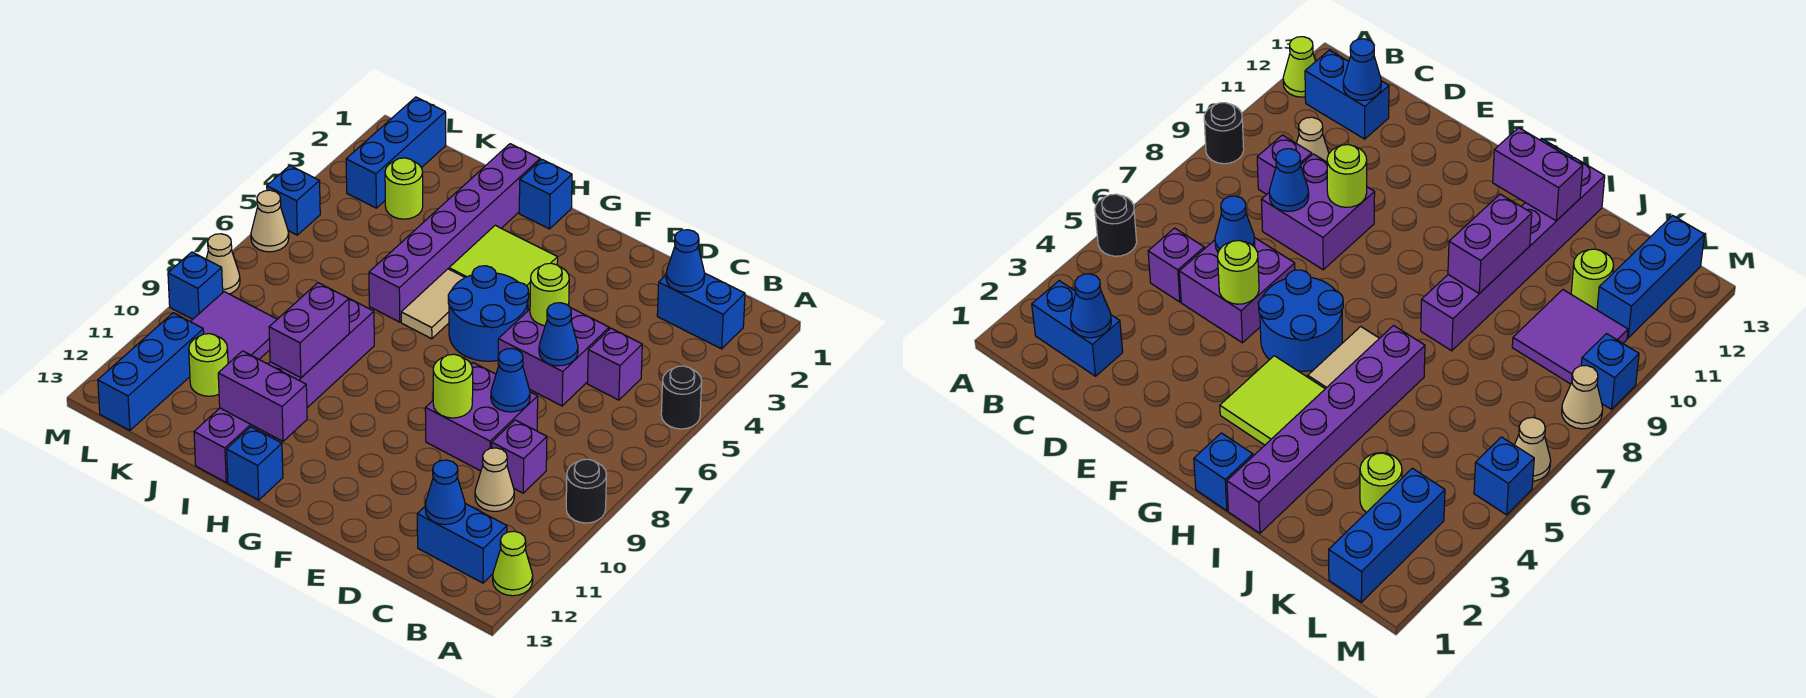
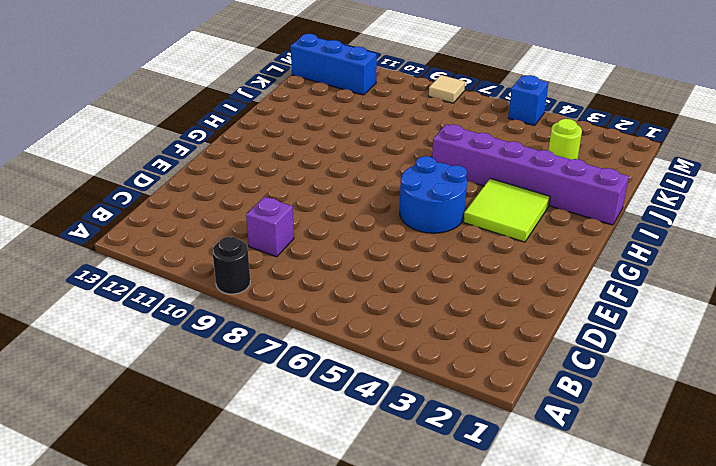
tan 1x1 tile [429,75,465,103] -> tan 1x1 cone [206,234,240,294]
none -> black 1x1 round brick [661,366,702,429]
none -> lime 1x1 cone [493,531,533,596]
none -> blue 1x2 brick [657,274,745,349]
none -> blue 1x2 brick [417,504,507,583]

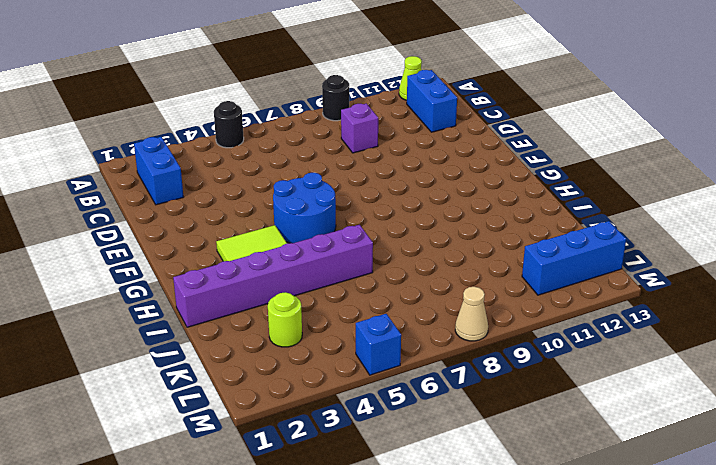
none -> purple 1x1 brick [588,328,642,400]
none -> tan 1x1 cone [475,448,514,511]
none -> purple 2x2 brick [498,308,609,406]
none -> purple 2x2 brick [425,363,538,471]

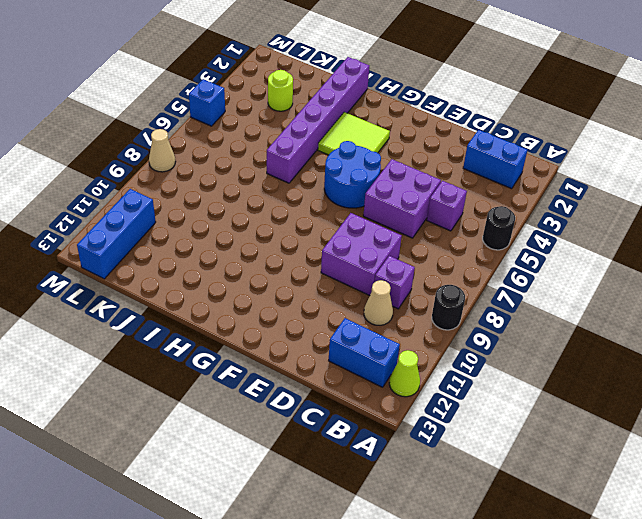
none -> blue 1x1 brick [519,159,572,229]
none -> tan 1x2 tile [401,269,465,339]
none -> blue 1x1 brick [227,427,283,500]
none -> purple 1x6 brick [194,299,374,482]

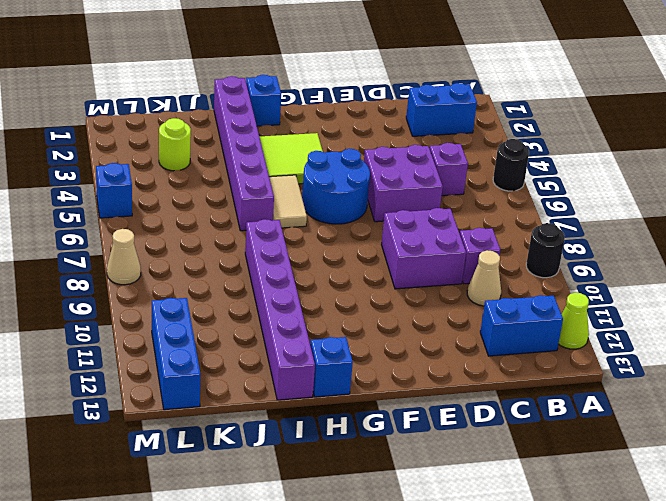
none -> purple 2x2 tile [191,292,277,364]
none -> lime 1x1 round brick [189,334,228,396]
none -> blue 1x3 brick [346,97,446,208]
none -> tan 1x1 cone [251,190,289,252]

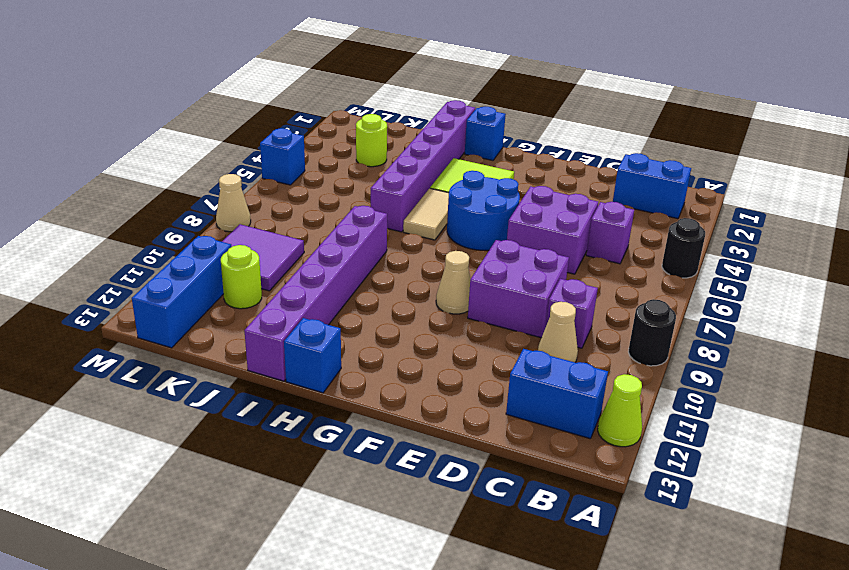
tan 1x1 cone [436,251,470,314] -> tan 1x1 cone moved to [251,190,289,252]
none -> blue 1x3 brick [346,97,446,208]
none -> blue 1x1 brick [168,252,223,319]
none -> blue 1x1 cone [666,230,705,292]
none -> blue 1x1 cone [425,460,465,525]

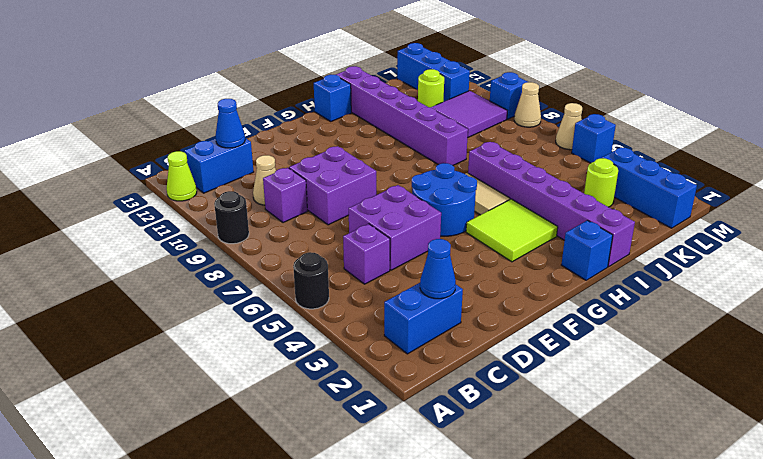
none -> blue 1x1 cone [539,303,578,366]
none -> blue 1x1 cone [491,348,530,412]
none -> lime 1x1 round brick [530,263,569,326]
none -> lime 1x1 round brick [433,354,473,418]

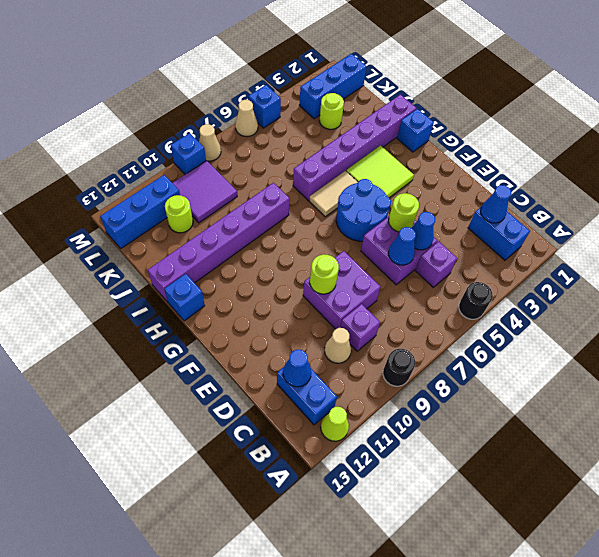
blue 1x1 cone [412,212,435,250] -> blue 1x1 cone moved to [491,348,530,412]
none -> purple 1x2 brick [218,351,307,441]
none -> purple 1x2 brick [269,283,349,378]

